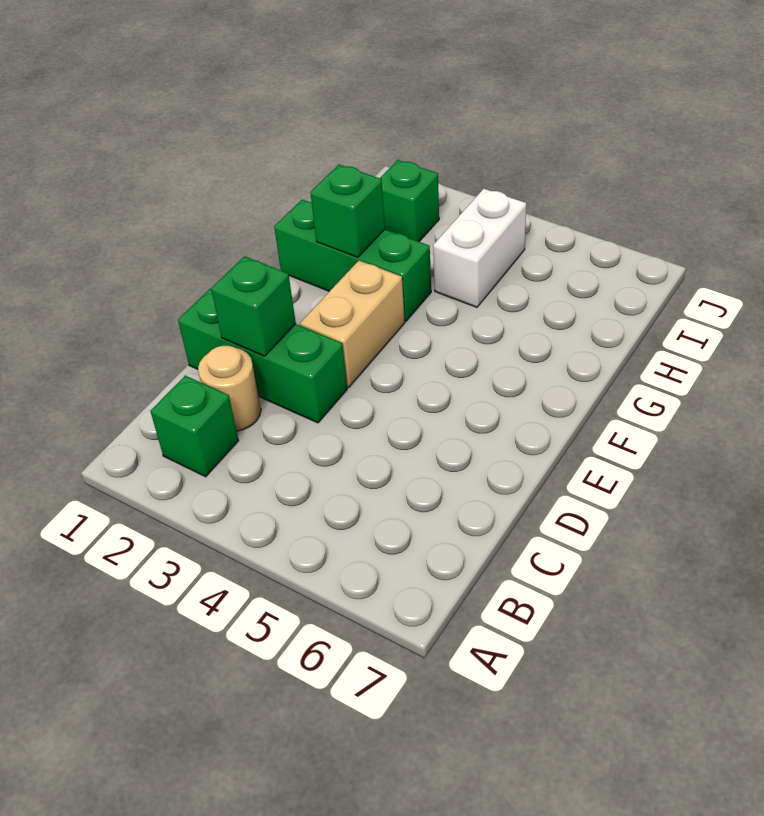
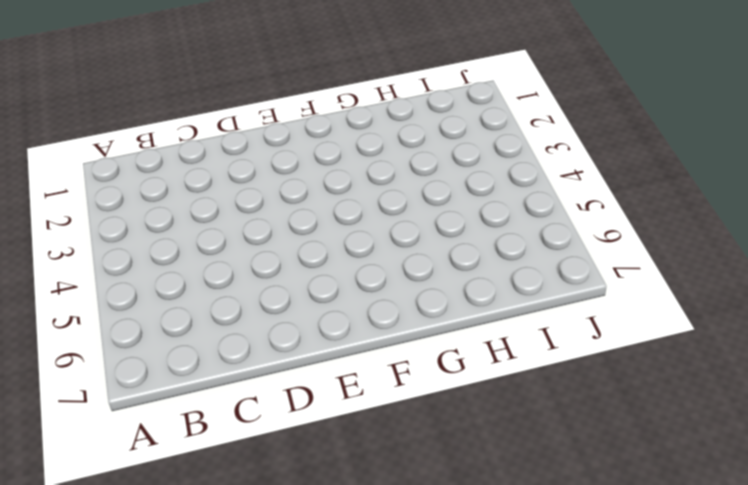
none -> green 1x1 brick [150,376,239,477]
none -> tan 1x1 round brick [198,346,261,431]

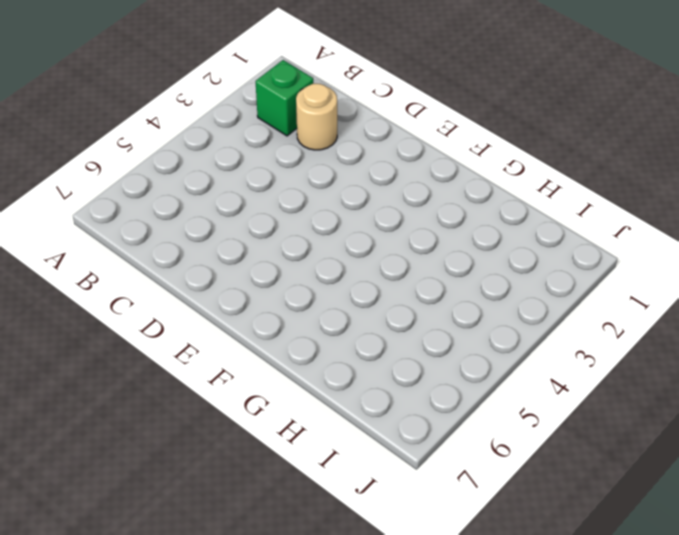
none -> green 1x3 brick [178,289,347,423]
none -> tan 1x2 brick [300,261,405,387]

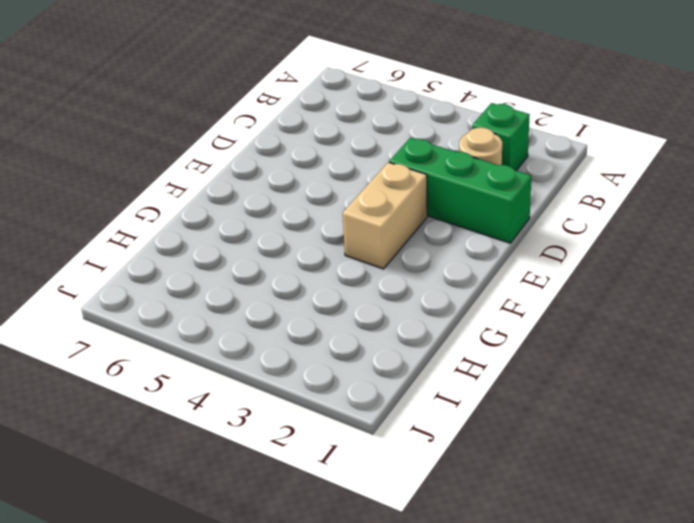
none -> green 1x3 brick [274,200,431,321]
none -> white 1x2 brick [433,189,526,307]

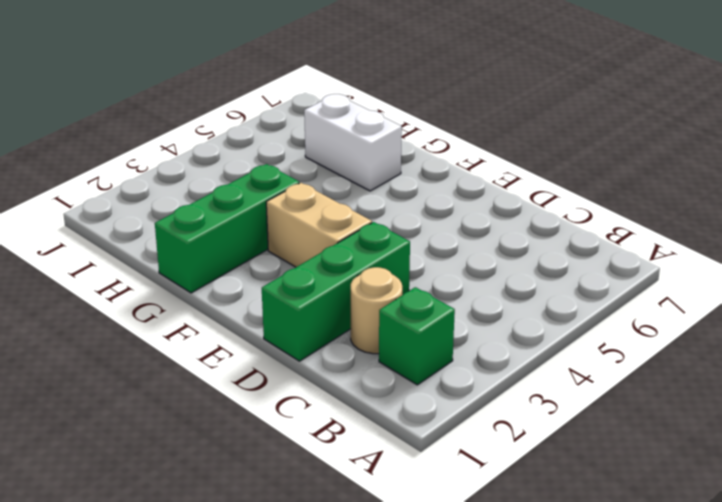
white 1x2 brick [304,94,402,191] -> white 1x2 brick moved to [433,189,526,307]
none -> green 1x1 brick [380,160,439,242]
none -> green 1x1 brick [211,256,296,356]

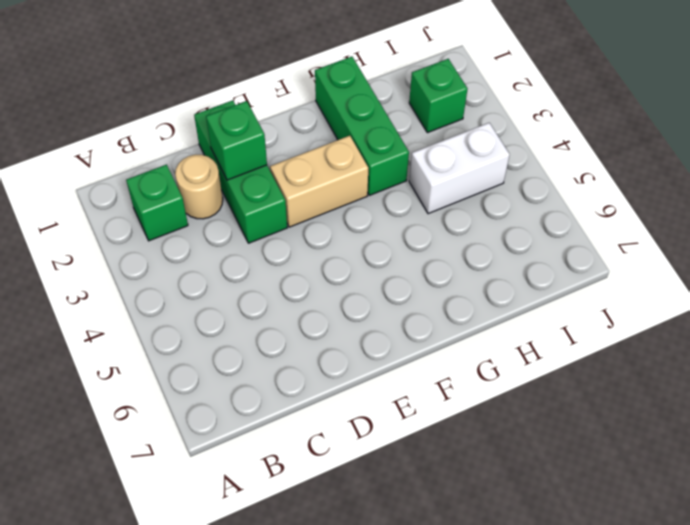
none -> green 1x1 brick [310,164,385,257]

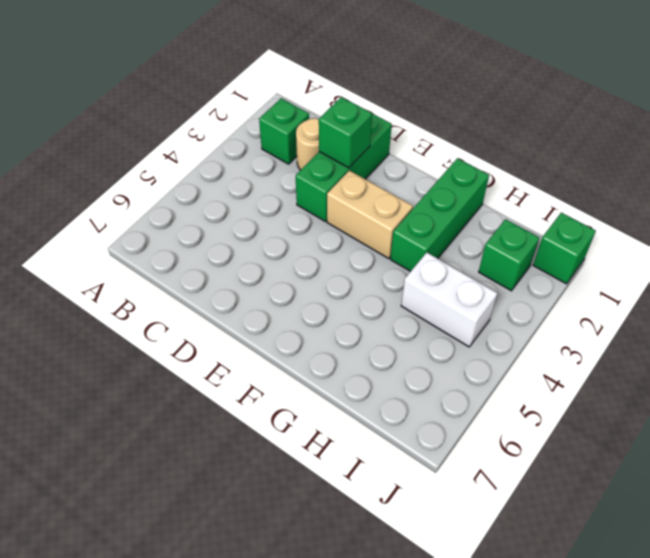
green 1x1 brick [533,213,596,284] -> green 1x1 brick moved to [310,164,385,257]

